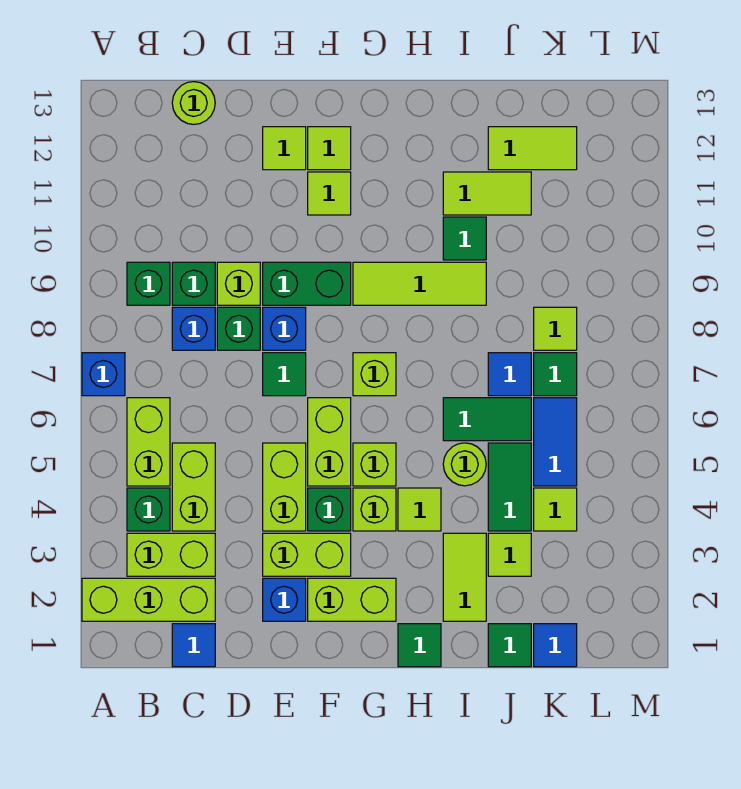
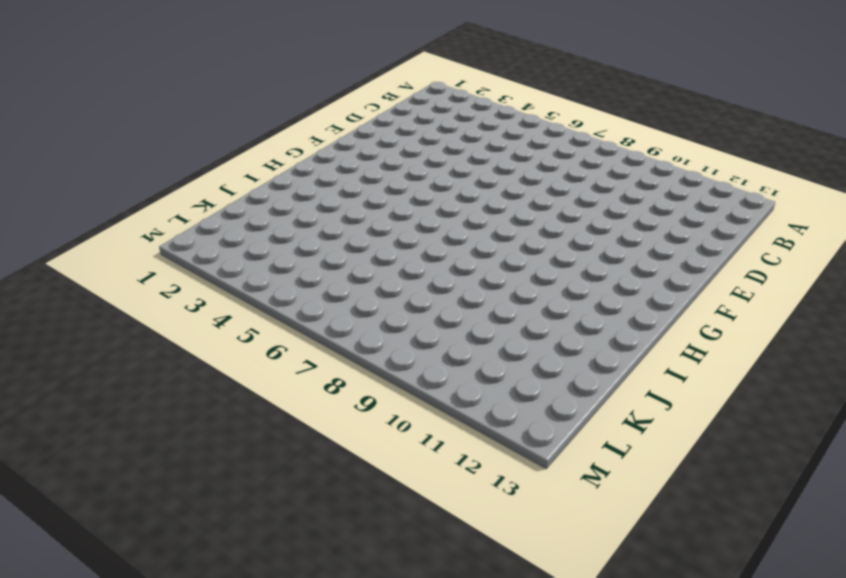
none -> lime 1x3 brick [82,578,215,621]
none -> blue 1x1 brick [82,353,125,396]
none -> lime 1x2 brick [127,533,215,576]
none -> green 1x1 brick [127,488,170,531]

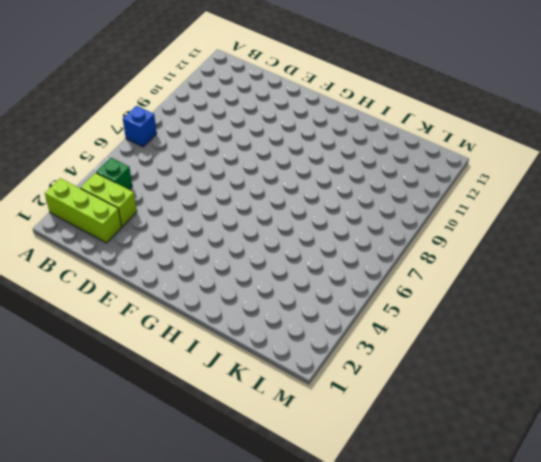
none -> lime 1x2 brick [127,398,170,486]
none -> green 1x1 brick [127,262,170,305]
none -> blue 1x1 tile [172,624,215,667]
none -> lime 1x2 brick [172,443,215,531]

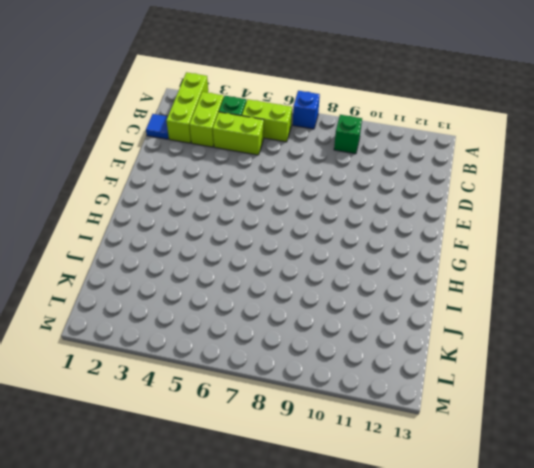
none -> blue 1x1 brick [172,307,215,350]
none -> green 1x1 brick [172,262,215,305]
none -> lime 1x1 round brick [172,82,215,124]
none -> green 1x1 brick [217,307,260,350]

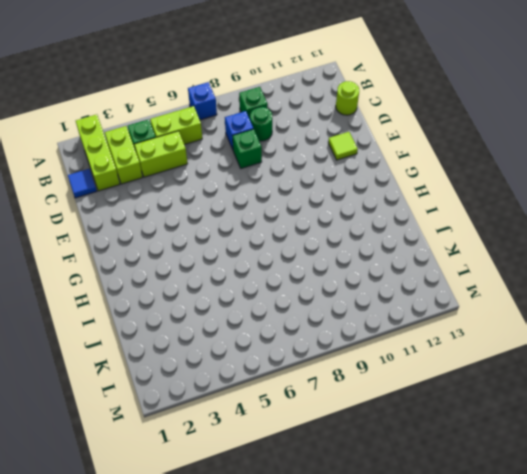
green 1x1 round brick [250,107,272,141] -> green 1x1 brick [172,262,215,305]
none -> lime 1x1 brick [217,262,260,305]
none -> blue 1x1 brick [263,578,306,621]
none -> lime 1x2 brick [263,533,351,576]
none -> lime 1x2 brick [263,443,306,531]

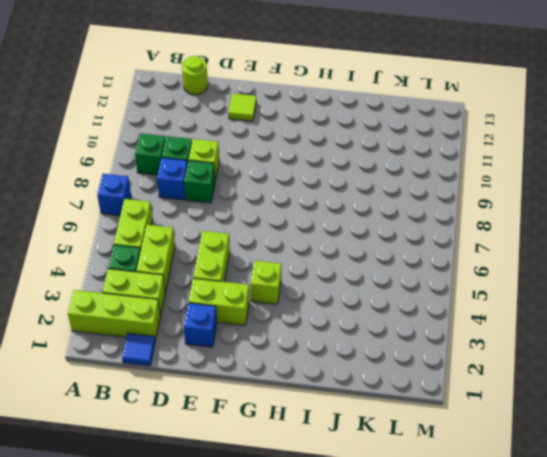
none -> green 1x1 tile [263,353,306,396]
none -> blue 1x1 brick [263,307,306,350]
none -> green 1x2 brick [263,262,351,305]
none -> lime 1x2 brick [308,578,396,621]

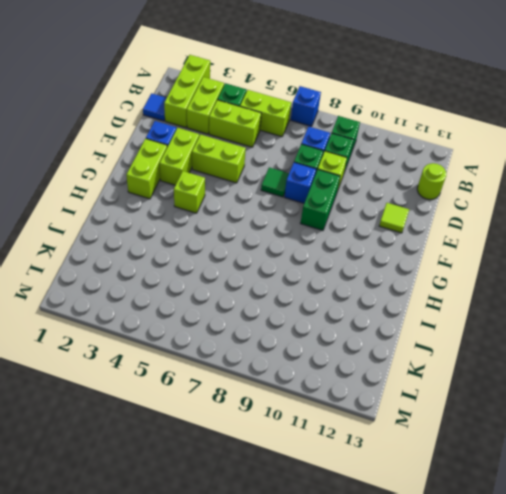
none -> green 1x1 brick [308,488,351,531]
none -> lime 1x2 brick [308,398,351,486]
none -> lime 1x1 tile [308,172,351,215]
none -> lime 1x1 tile [308,127,351,170]

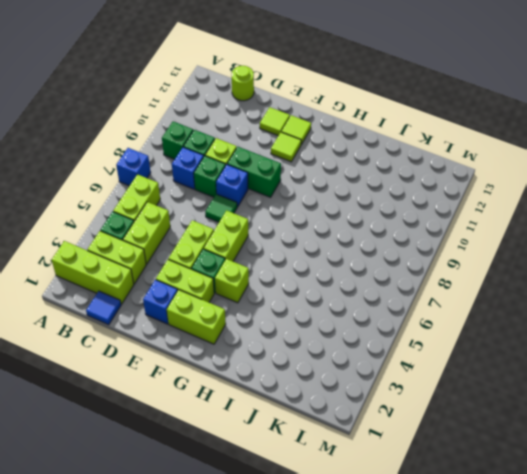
none -> lime 1x1 brick [353,443,396,486]
none -> lime 1x1 brick [353,353,396,396]
none -> lime 1x3 tile [353,262,486,305]
none -> green 1x1 tile [398,624,441,667]

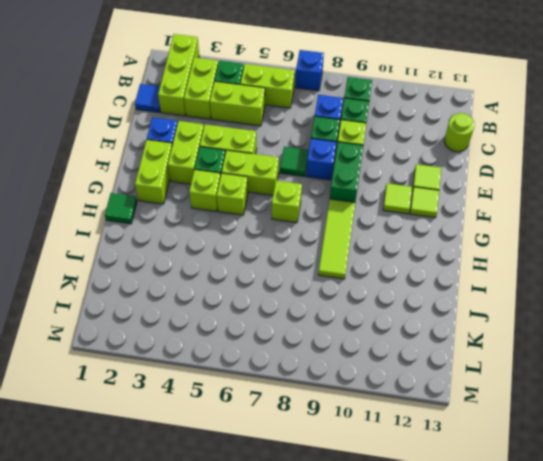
none -> lime 1x1 tile [398,488,441,531]
none -> lime 1x2 tile [443,533,486,621]
none -> lime 1x1 round brick [443,443,486,486]
none -> green 1x2 tile [443,398,531,441]

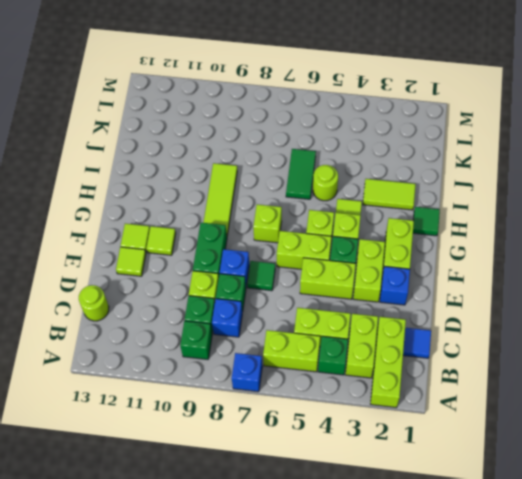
none -> green 1x1 tile [443,217,486,260]
none -> lime 1x2 tile [443,172,531,215]
none -> green 1x1 tile [488,624,531,667]
none -> lime 1x1 tile [488,533,531,576]

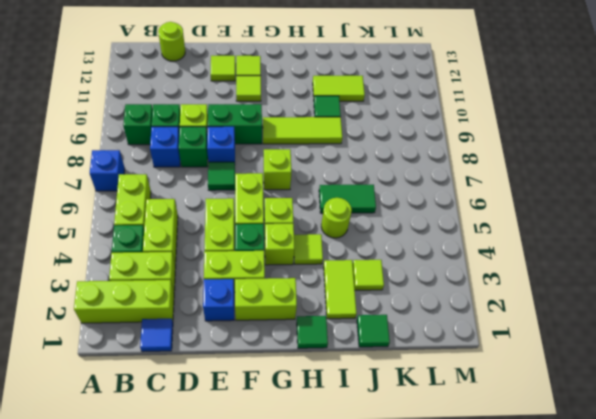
none -> green 1x2 tile [488,443,531,531]
none -> blue 1x1 tile [488,353,531,396]
none -> lime 1x2 tile [488,127,577,170]
none -> blue 1x1 tile [534,624,577,667]

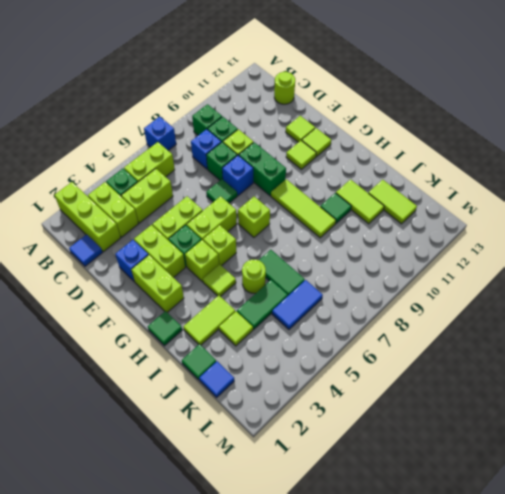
none -> blue 1x1 tile [488,353,531,396]
none -> lime 1x1 tile [534,488,577,531]
none -> green 1x1 tile [534,353,577,396]
none -> lime 1x1 tile [534,307,577,350]

